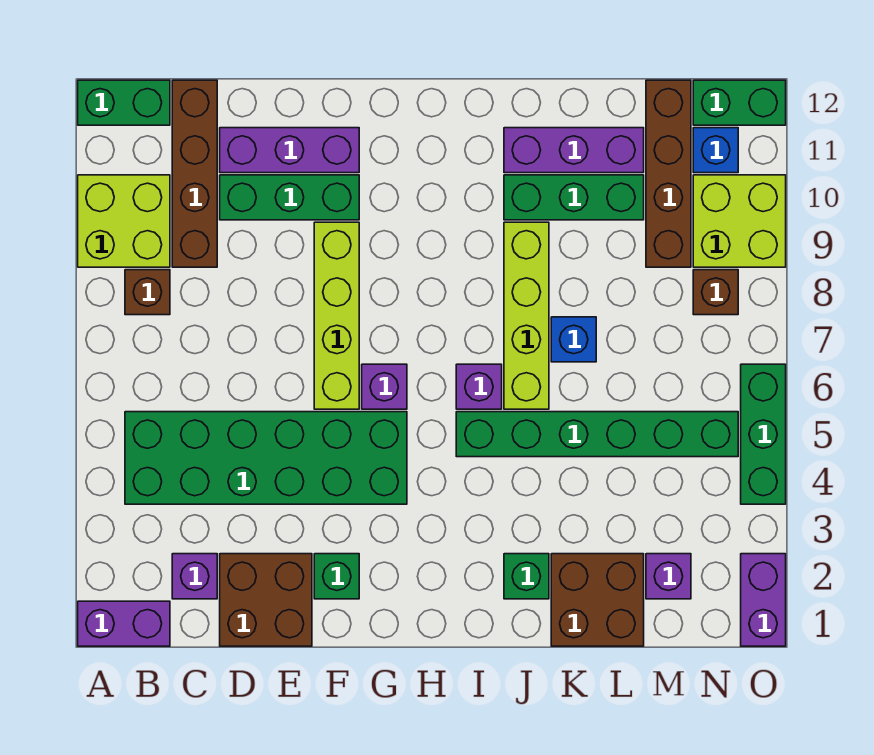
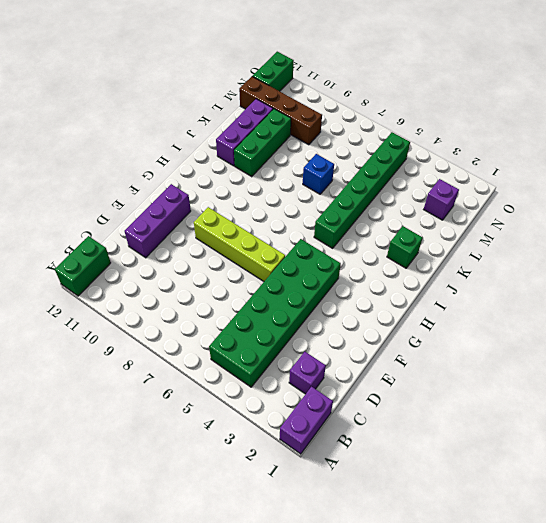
none -> lime 2x2 brick [78,175,170,267]
none -> brown 1x1 brick [125,270,170,315]
none -> brown 1x4 brick [172,80,217,267]

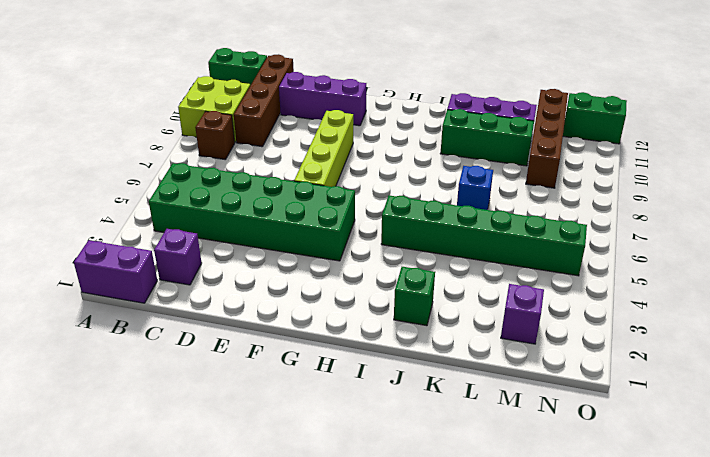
none -> brown 2x2 brick [220,554,312,646]
none -> green 1x3 brick [220,175,359,220]
none -> green 1x1 brick [314,554,359,599]

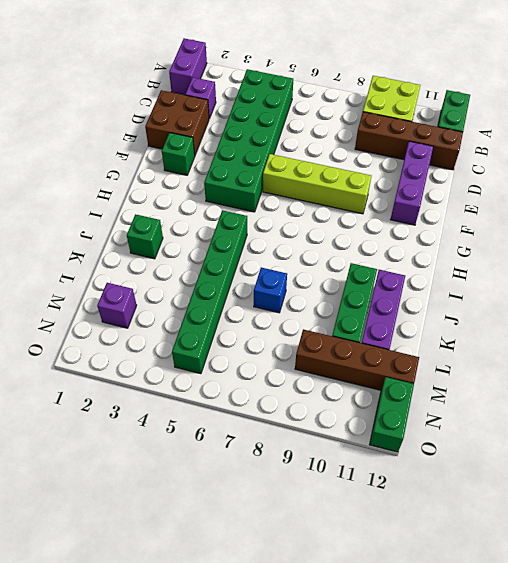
none -> brown 1x1 brick [125,270,170,315]
none -> green 1x3 brick [220,175,359,220]
none -> purple 1x1 brick [362,364,407,409]

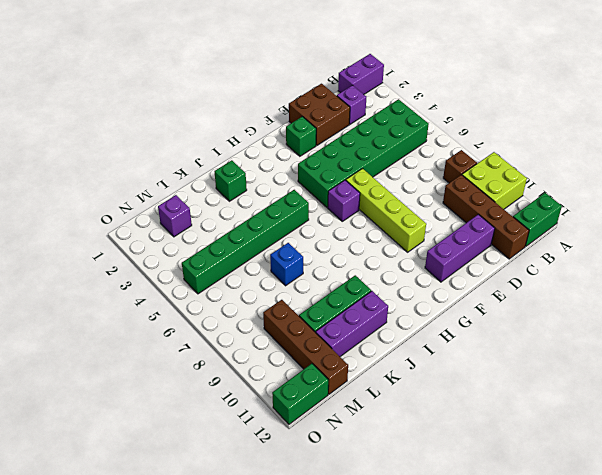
none -> green 1x3 brick [220,175,359,220]
none -> purple 1x1 brick [456,364,502,409]
none -> lime 1x4 brick [504,222,549,409]

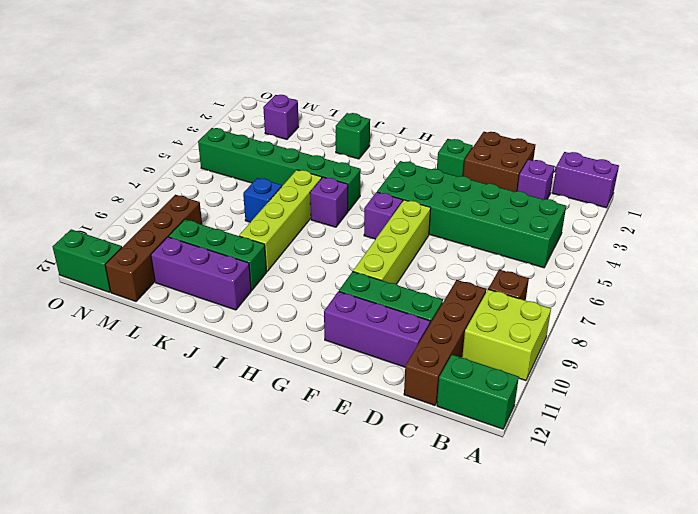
none -> brown 2x2 brick [551,554,644,646]
none -> brown 1x1 brick [693,270,738,315]
none -> lime 2x2 brick [693,175,786,267]

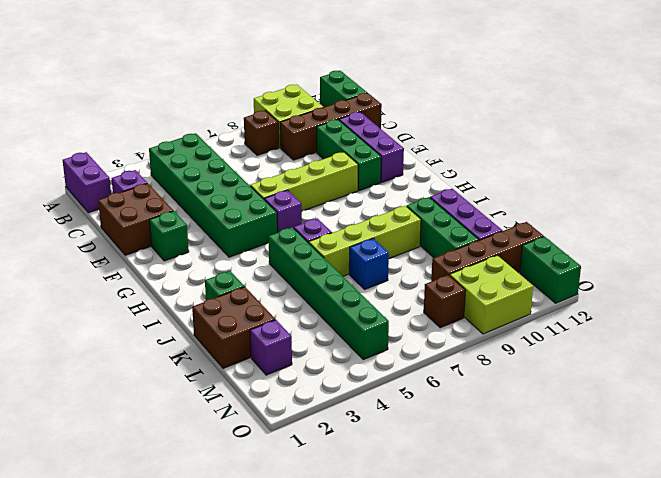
none -> blue 1x1 brick [693,128,738,173]
none -> purple 1x2 brick [741,554,786,646]
none -> green 1x3 brick [741,364,786,504]

